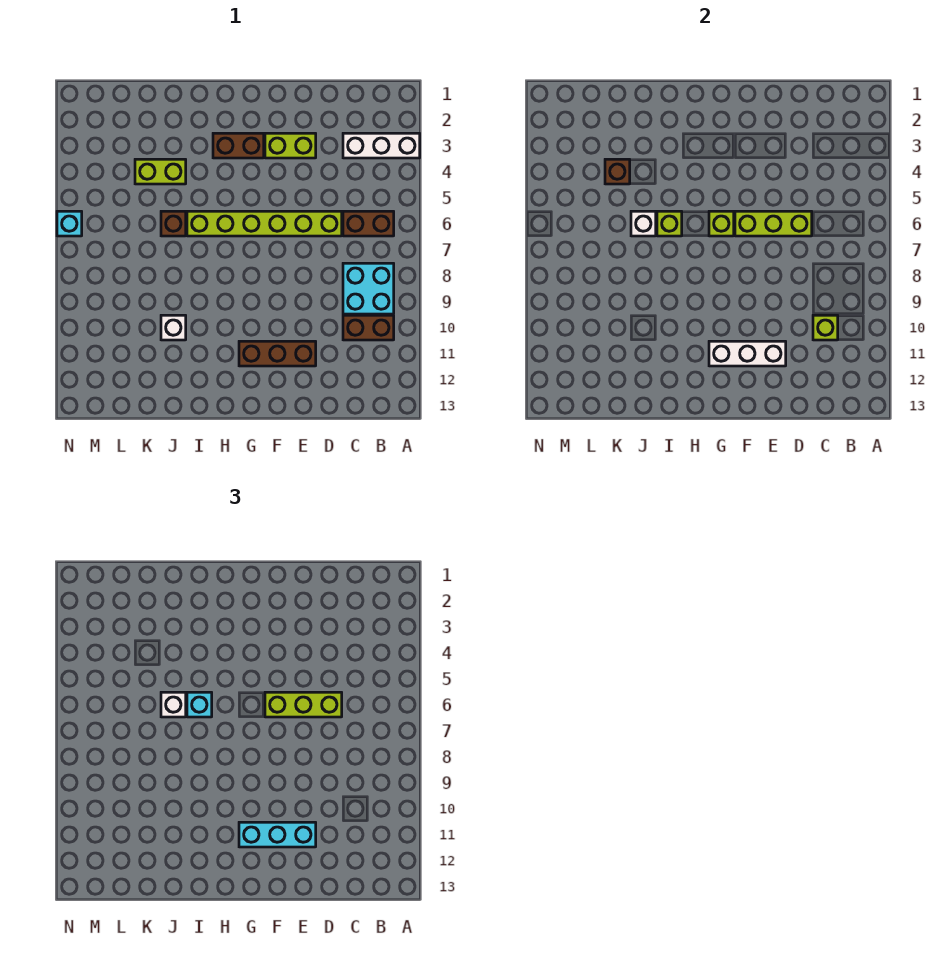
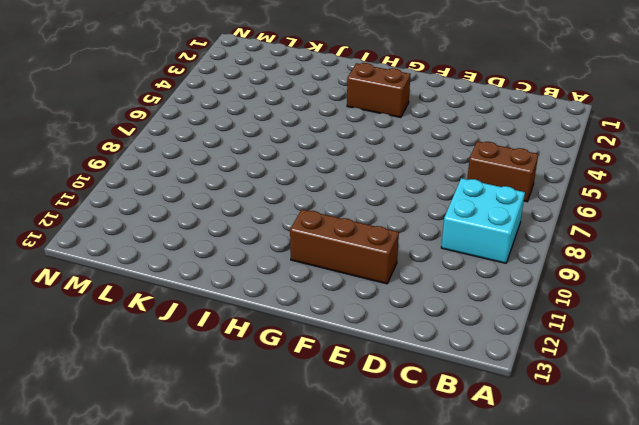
none -> white 1x3 brick [343,133,420,158]
none -> brown 1x2 brick [343,315,394,340]
none -> lime 1x6 brick [187,211,342,236]

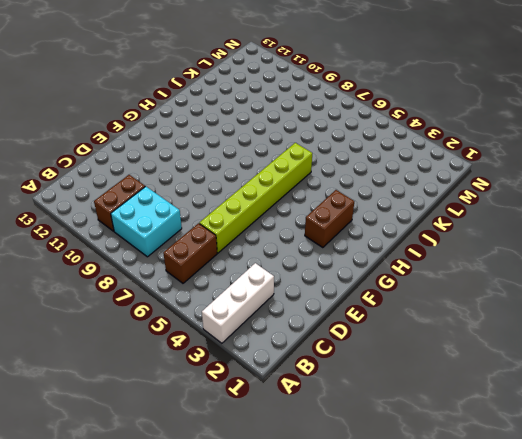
none -> lime 1x2 brick [265,133,316,158]
none -> brown 1x3 brick [239,341,316,366]
none -> lime 1x2 brick [135,159,186,184]

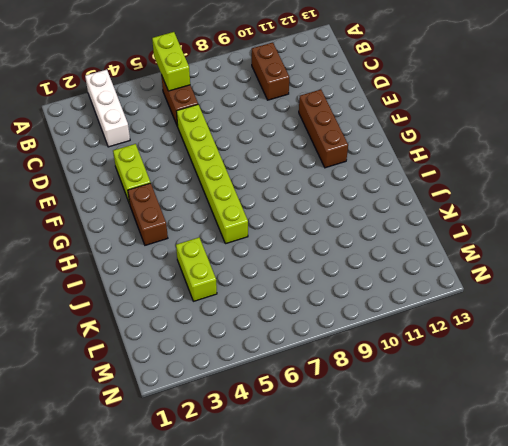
lime 1x2 brick [152,32,190,91] -> none
none -> cyan 2x2 brick [343,263,394,314]
none -> brown 1x1 brick [161,211,186,236]
none -> white 1x1 brick [161,315,186,340]

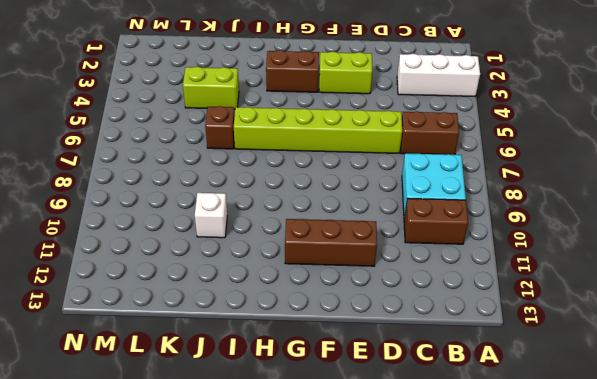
none -> cyan 1x1 brick [57,211,82,236]
none -> lime 1x1 brick [813,315,838,340]
none -> lime 1x3 brick [735,211,812,236]

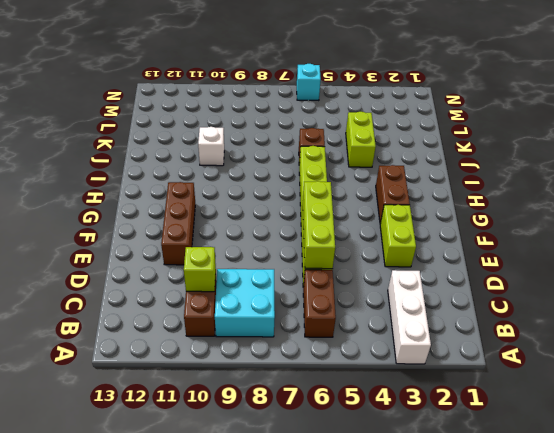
none -> white 1x3 brick [709,341,786,366]
none -> lime 1x1 brick [709,211,734,236]
none -> lime 1x1 brick [657,211,682,236]

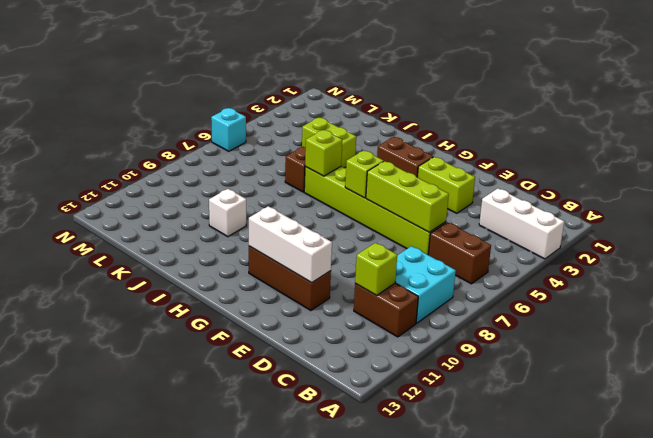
none -> white 1x1 brick [631,211,656,236]
none -> brown 1x1 brick [605,159,630,184]
none -> lime 1x3 brick [265,692,342,717]

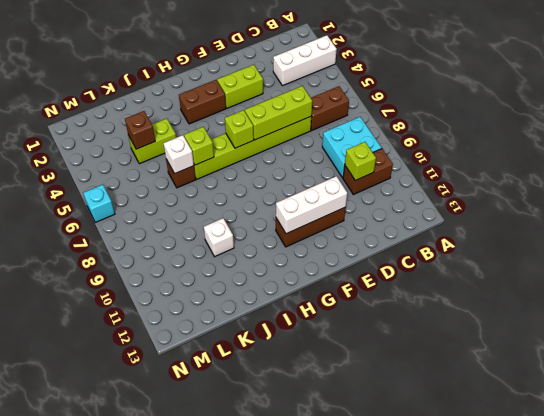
none -> lime 1x3 brick [265,692,342,717]
none -> cyan 1x3 brick [239,822,316,847]
none -> cyan 1x1 brick [187,692,212,717]

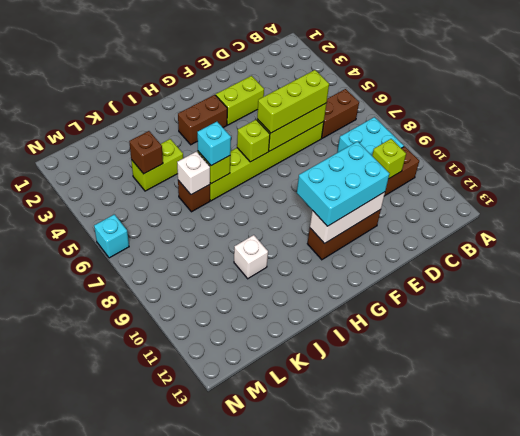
cyan 2x3 brick [297,141,389,226] -> cyan 1x3 brick [239,822,316,847]
none -> white 1x3 brick [343,133,420,158]
none -> white 1x1 brick [161,692,186,717]

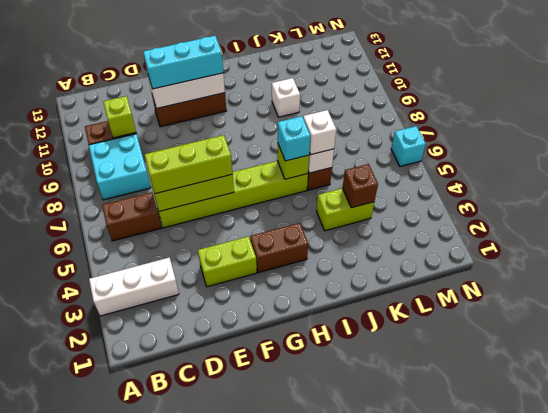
none -> lime 1x1 brick [709,211,734,236]

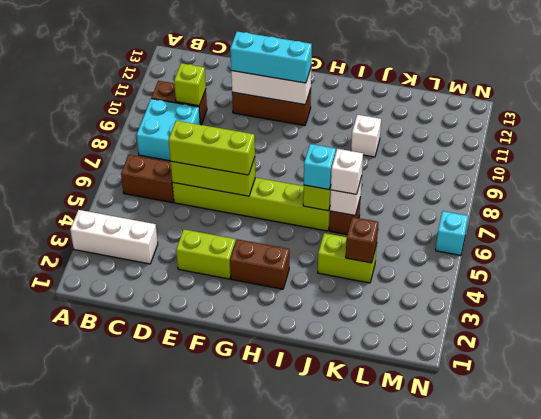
none -> lime 1x1 brick [709,211,734,236]

